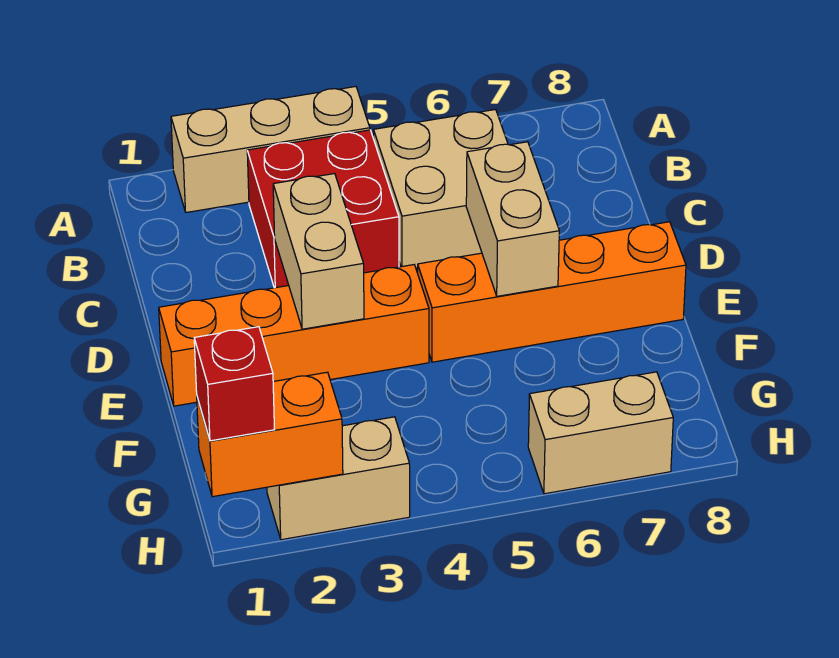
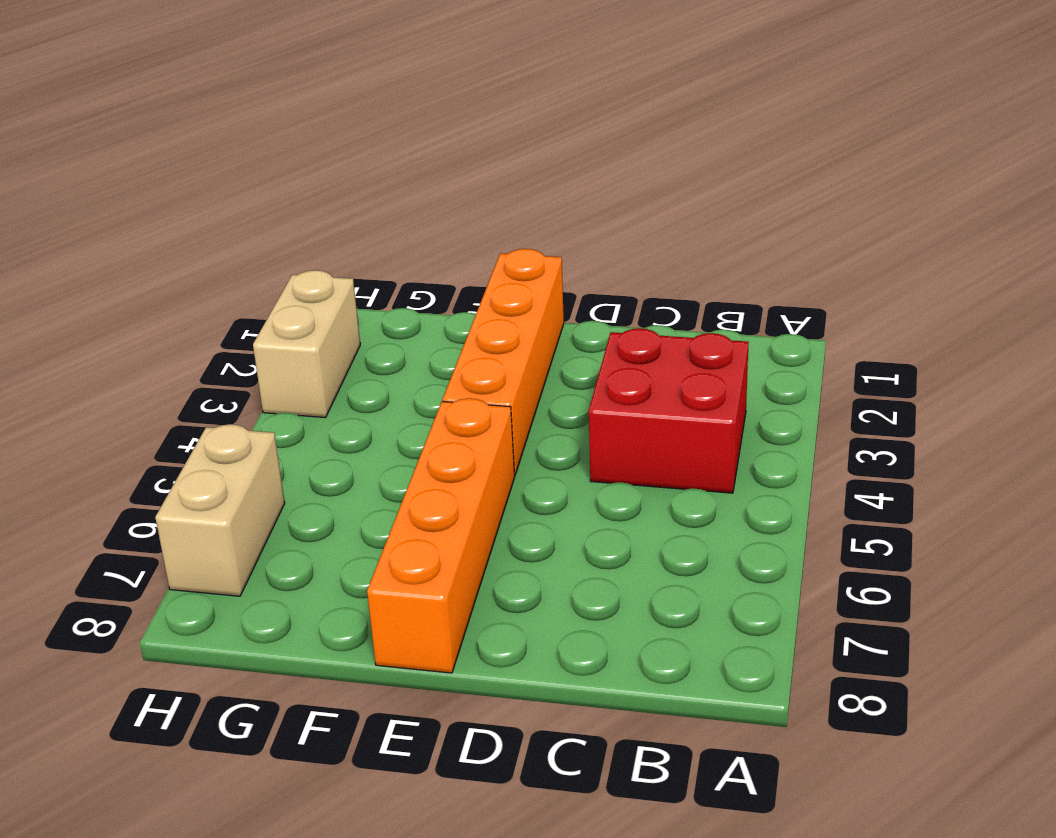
none -> tan 1x3 brick [171,87,370,212]
none -> tan 2x2 brick [374,109,508,268]

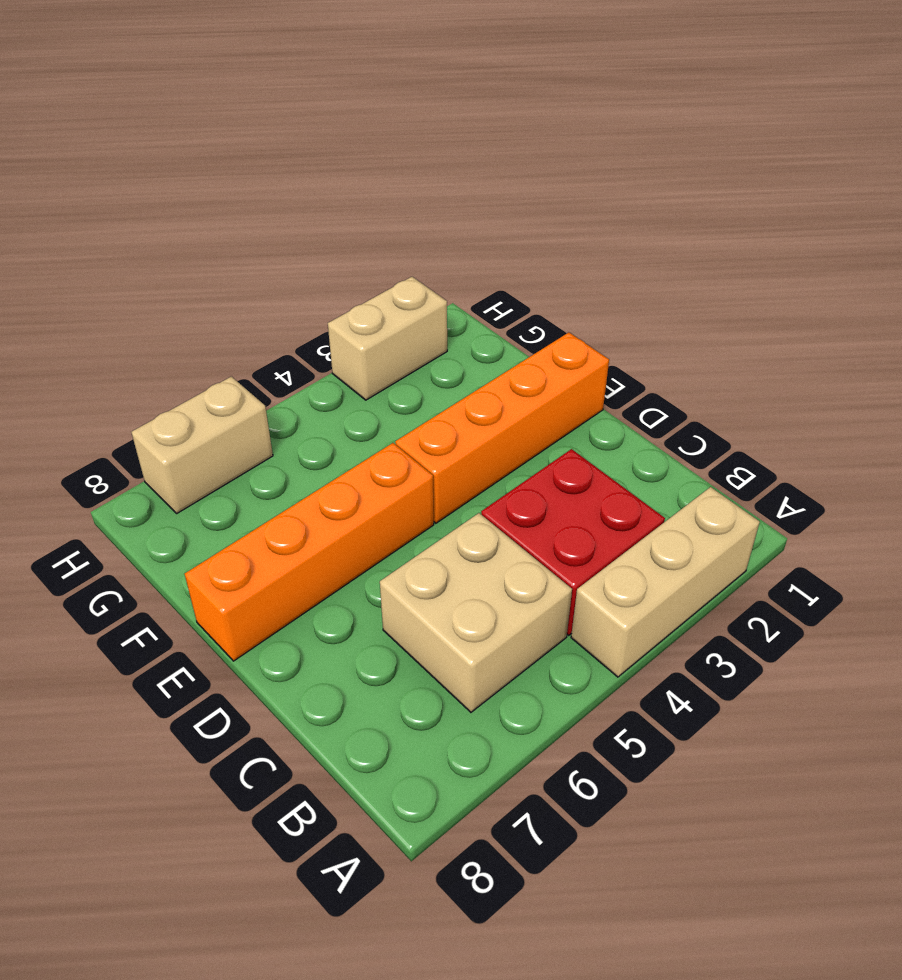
none -> tan 1x2 brick [273,174,364,329]
none -> tan 1x2 brick [466,142,559,296]

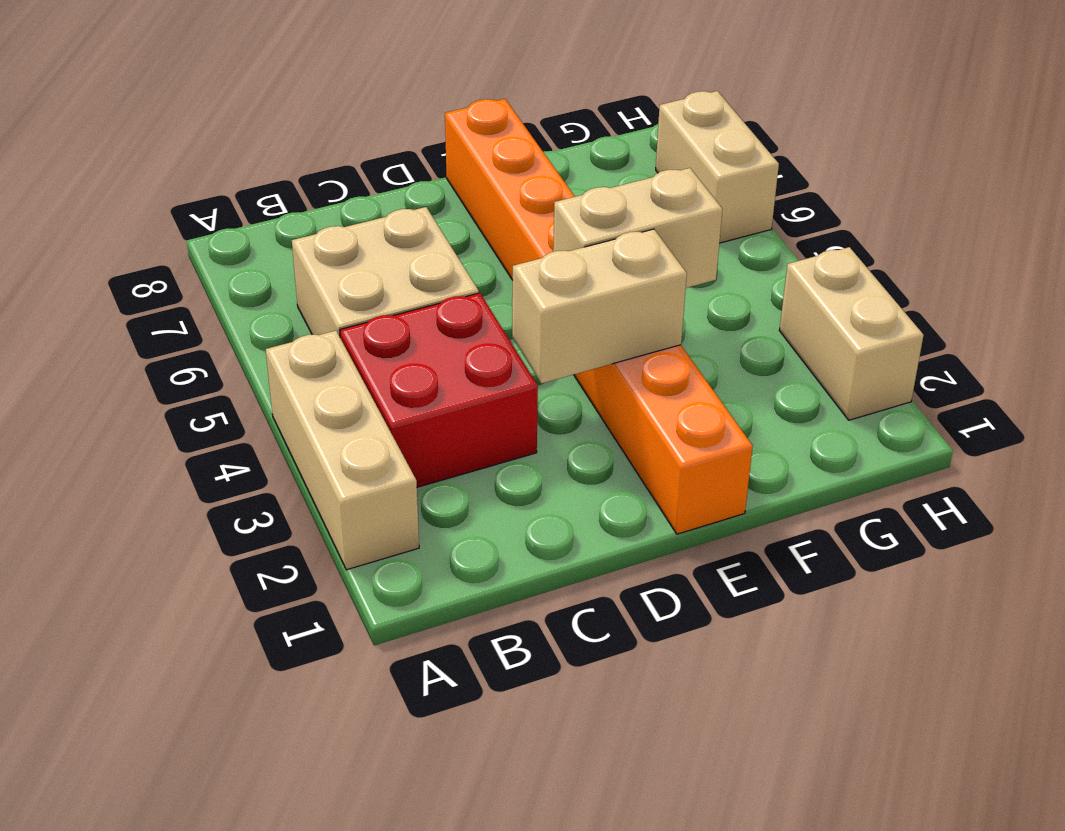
tan 1x2 brick [553,168,722,288] -> tan 1x2 brick moved to [466,142,559,296]
none -> orange 1x2 brick [197,372,343,497]
none -> red 1x1 brick [194,327,274,441]

